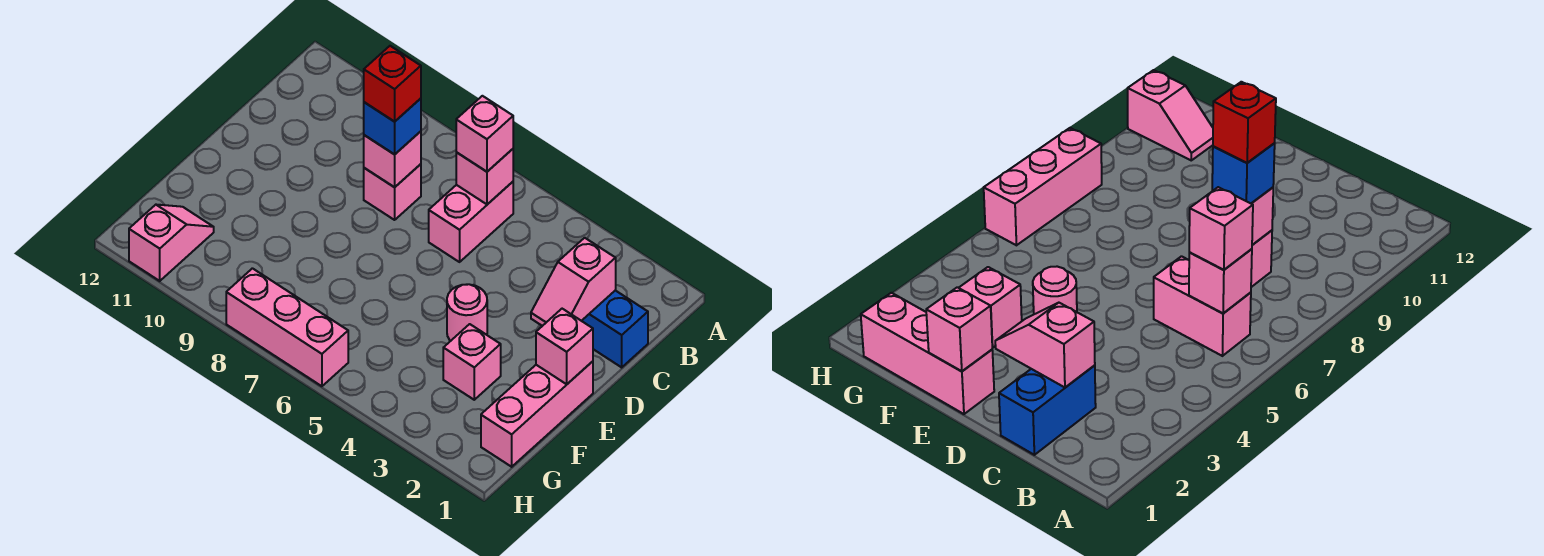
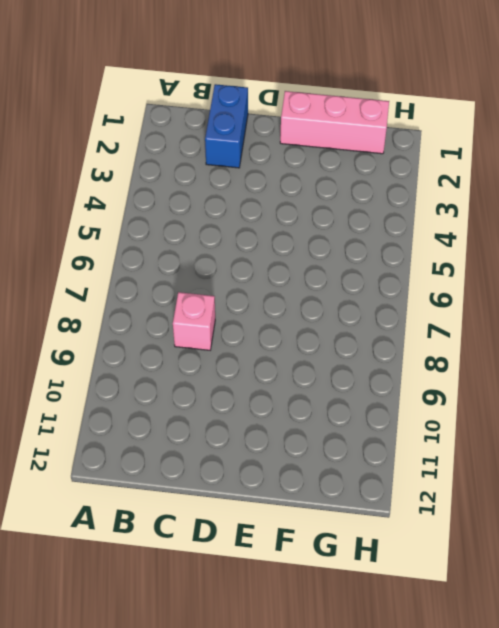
none -> pink 1x2 brick [429,182,513,262]
none -> pink 1x1 round brick [447,284,487,341]
none -> pink 1x1 brick [443,324,501,400]

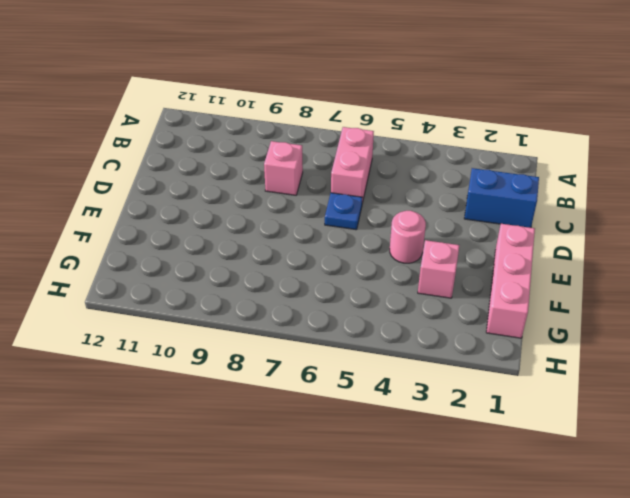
blue 1x1 plate [325,193,362,230] -> none
none -> pink 1x2 slope [129,205,214,281]
none -> pink 1x3 brick [226,268,348,386]
none -> pink 1x1 brick [456,149,513,204]

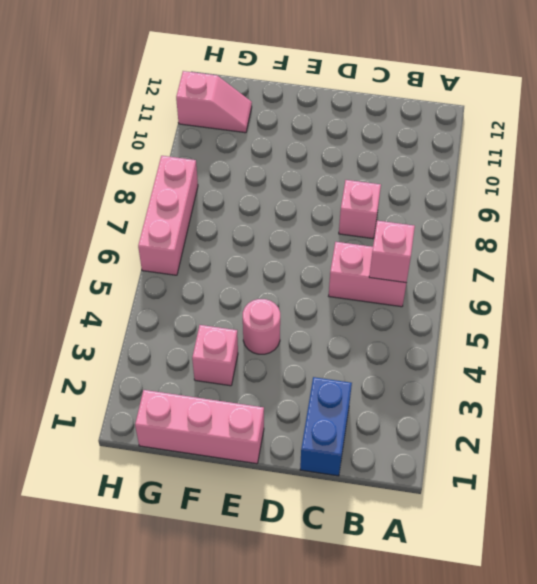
none -> pink 1x2 slope [531,238,616,326]
none -> pink 1x1 brick [364,131,421,187]
none -> pink 1x1 brick [536,309,593,384]

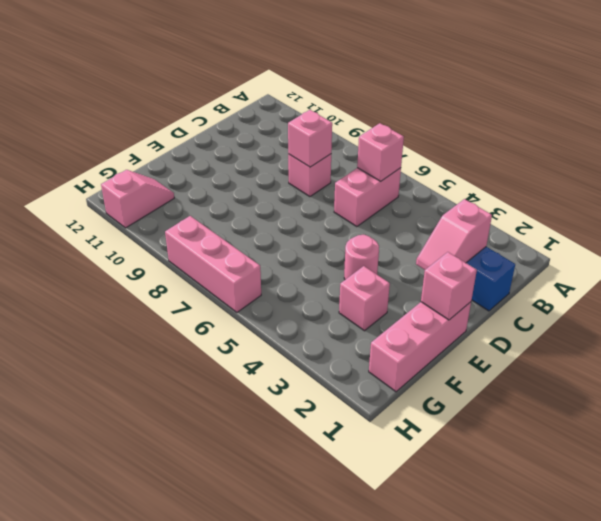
none -> pink 1x1 brick [456,96,513,172]
none -> blue 1x1 brick [364,98,421,154]
none -> red 1x1 brick [364,46,421,122]

